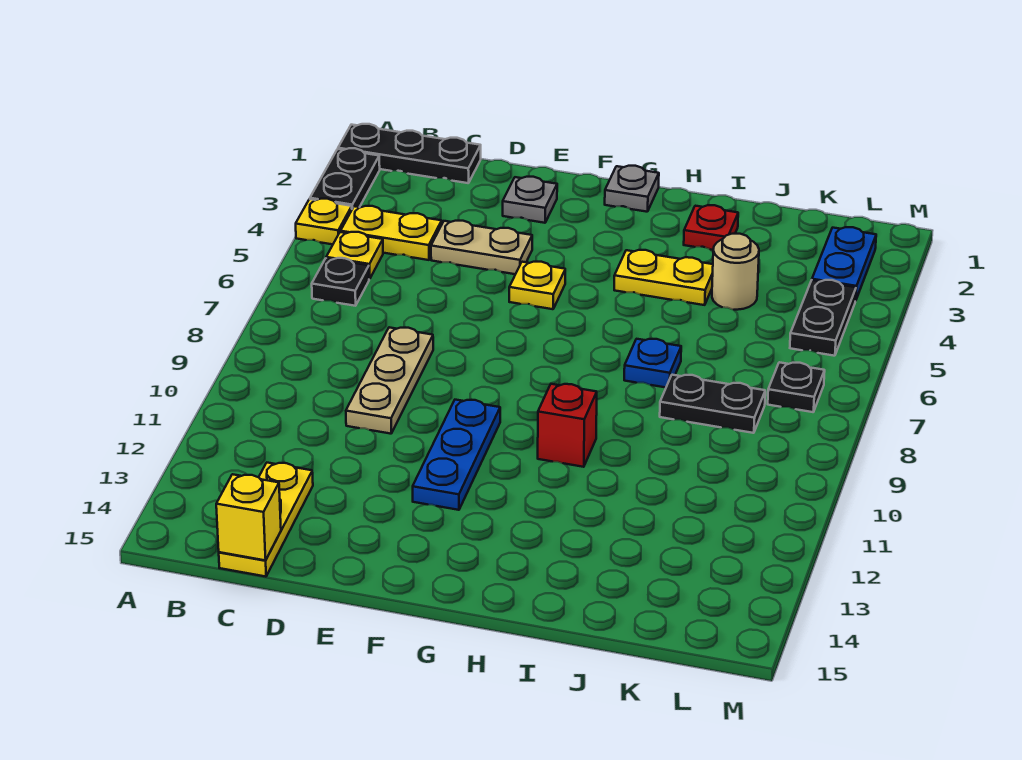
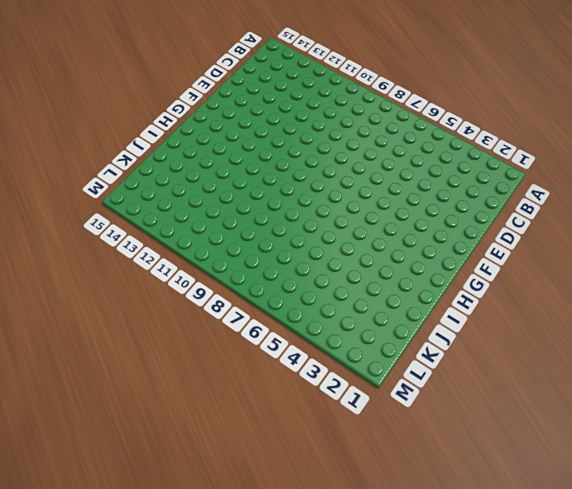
none -> black 1x3 plate [338,124,481,183]
none -> black 1x2 plate [310,148,380,209]
none -> yellow 1x1 plate [296,199,352,244]

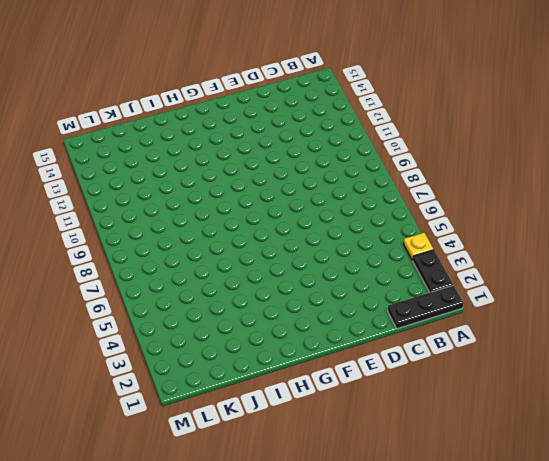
none -> yellow 1x2 plate [341,206,442,260]
none -> yellow 1x1 plate [326,232,383,279]
none -> black 1x1 plate [312,258,369,306]

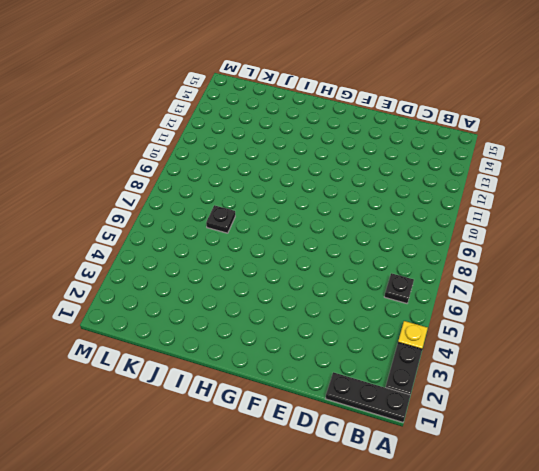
black 1x1 plate [206,205,235,233] -> black 1x1 plate moved to [768,362,825,412]
none -> yellow 1x2 plate [341,206,442,260]
none -> yellow 1x1 plate [326,232,383,279]
none -> yellow 1x3 plate [219,463,313,577]

